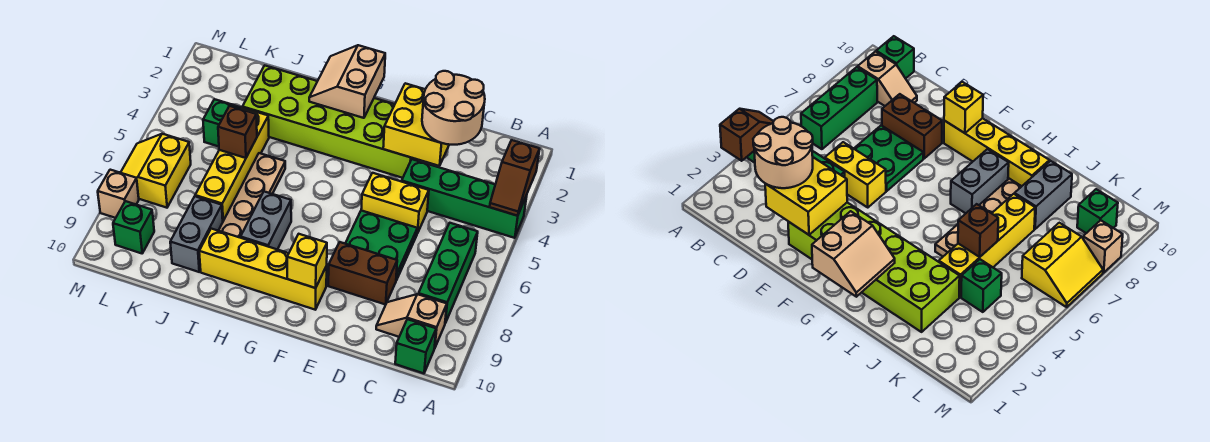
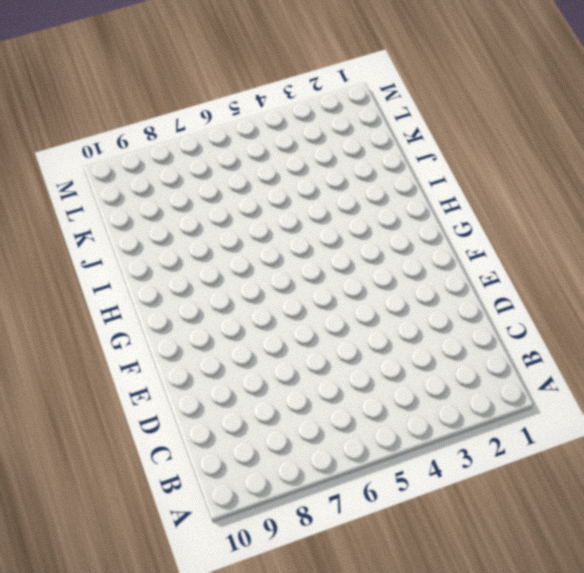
none -> green 1x4 brick [402,159,527,238]
none -> green 1x3 brick [418,223,478,323]
none -> tan 1x2 slope [376,294,447,347]

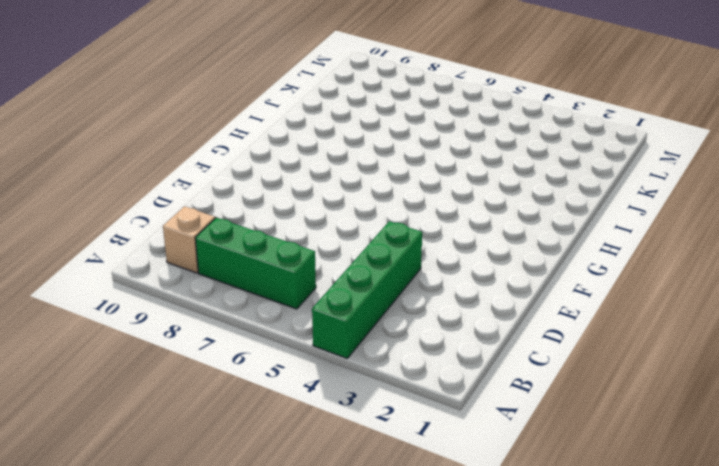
none -> green 1x1 brick [395,319,436,373]
none -> yellow 1x2 brick [361,173,429,233]
none -> green 2x2 plate [345,211,417,280]

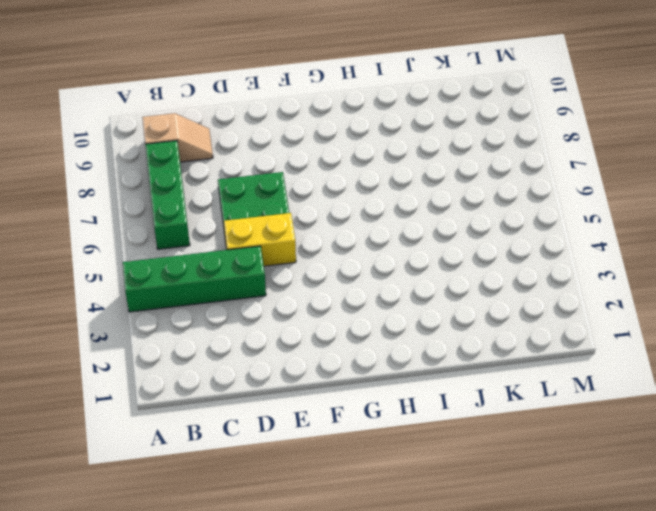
none -> green 1x1 brick [395,319,436,373]
none -> brown 1x2 brick [328,242,397,305]
none -> lime 2x6 brick [243,66,418,178]

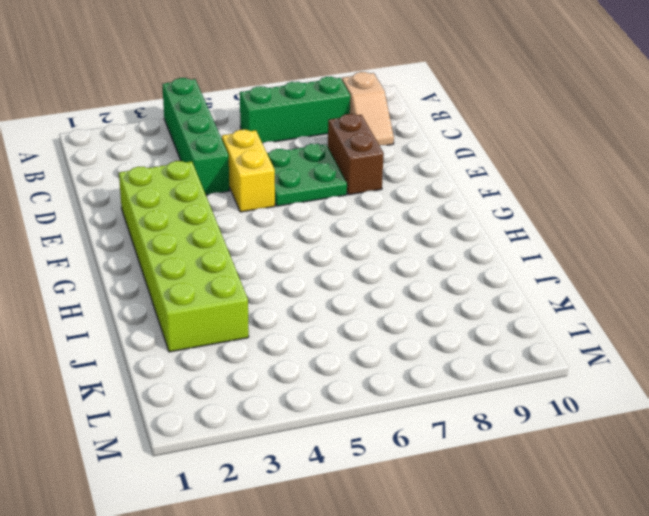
none -> green 1x1 brick [395,319,436,373]
none -> yellow 1x4 brick [199,229,327,310]
none -> grey 1x2 brick [241,192,291,249]

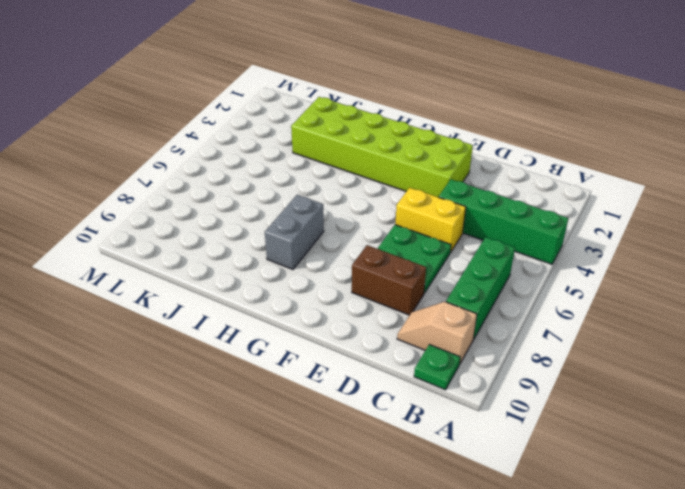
green 1x1 plate [414,345,460,390] -> green 1x1 brick [395,319,436,373]
none -> yellow 1x4 brick [199,229,327,310]
none -> tan 1x4 plate [219,153,285,238]
none -> yellow 1x4 brick [195,108,269,221]

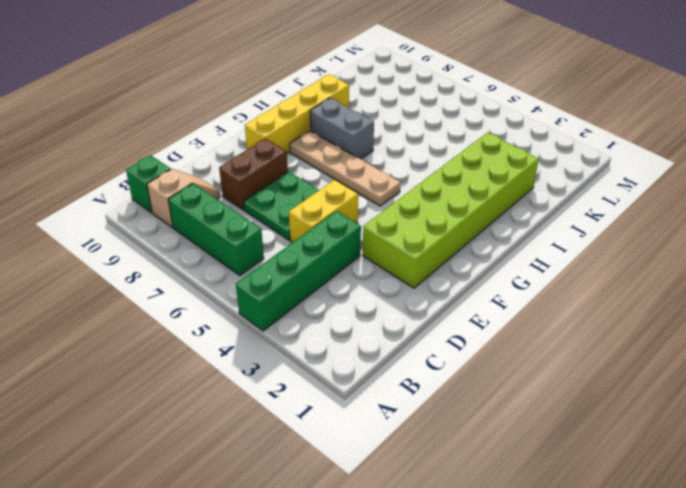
tan 1x4 plate [290,131,401,206] -> tan 1x4 plate moved to [219,153,285,238]
none -> yellow 1x4 brick [195,108,269,221]
none -> grey 1x2 brick [170,196,223,272]
none -> green 1x1 brick [203,99,241,146]

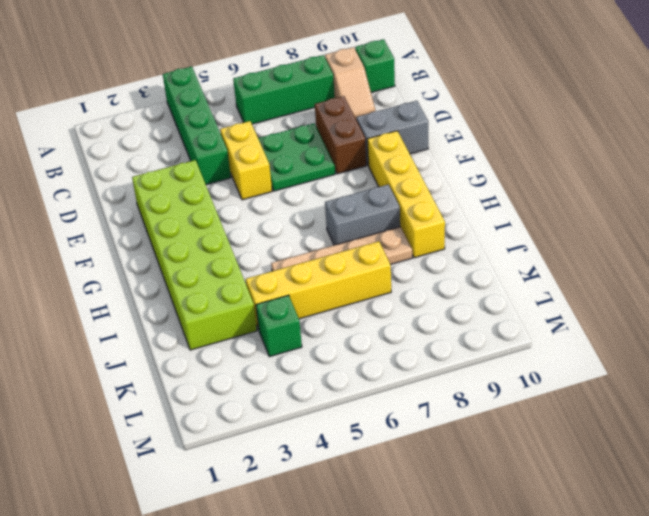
grey 1x2 brick [356,101,428,164] -> grey 1x2 brick moved to [170,196,223,272]
none -> yellow 2x2 slope [121,134,191,208]
none -> green 1x1 brick [113,201,154,253]
none -> tan 1x1 brick [98,170,139,218]

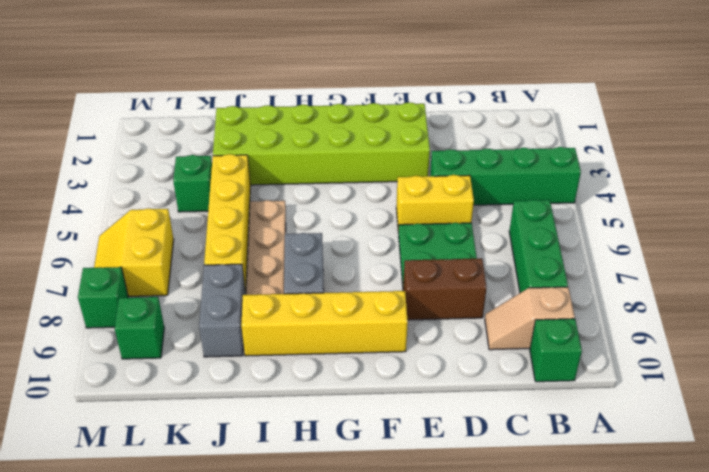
green 1x1 brick [78,267,128,328] -> tan 1x1 brick [98,170,139,218]
none -> brown 1x2 slope [490,140,539,216]
none -> yellow 2x2 brick [383,83,449,166]
none -> yellow 1x1 brick [287,234,327,288]

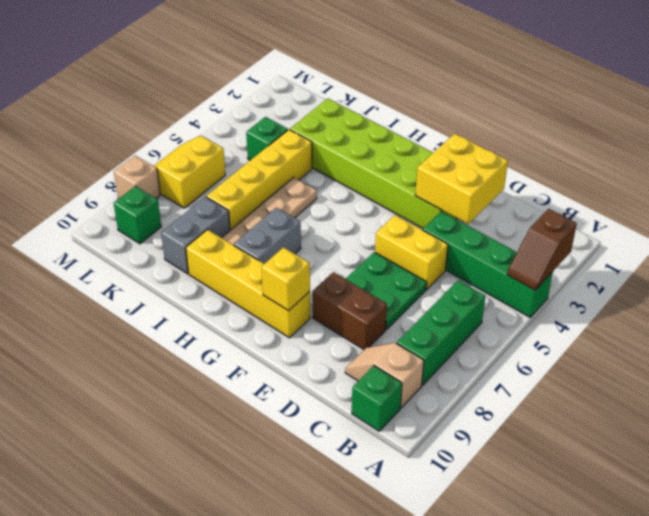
none -> tan 2x2 slope [309,45,385,118]
none -> brown 1x1 brick [218,106,257,158]
none -> tan 2x2 round brick [422,71,485,145]

